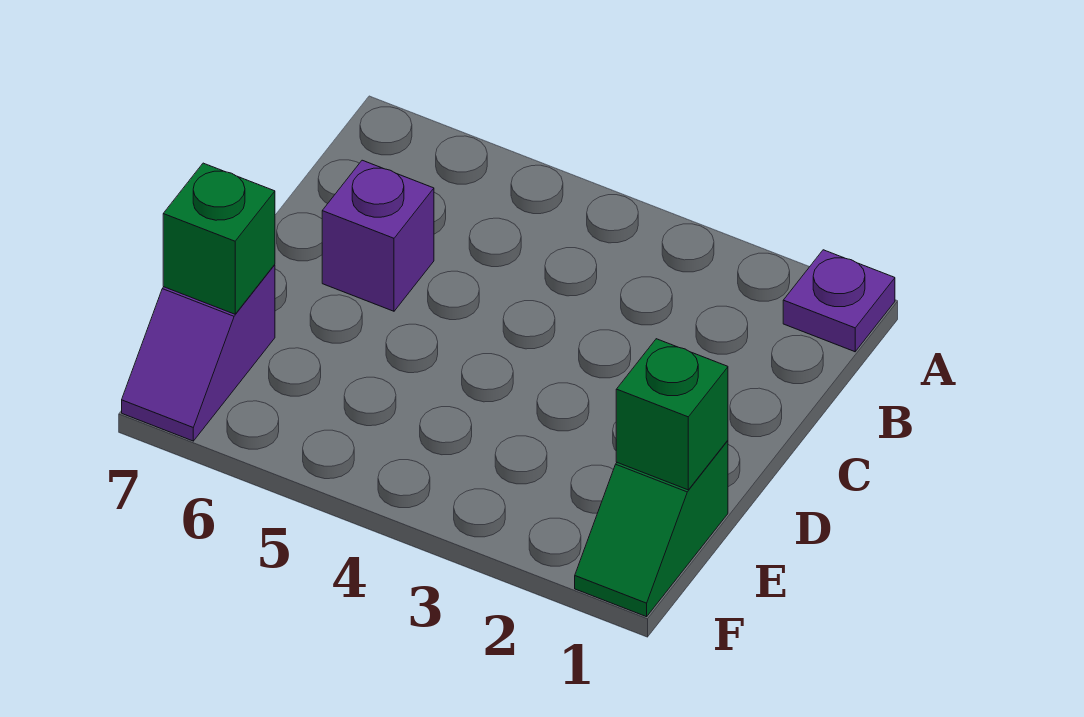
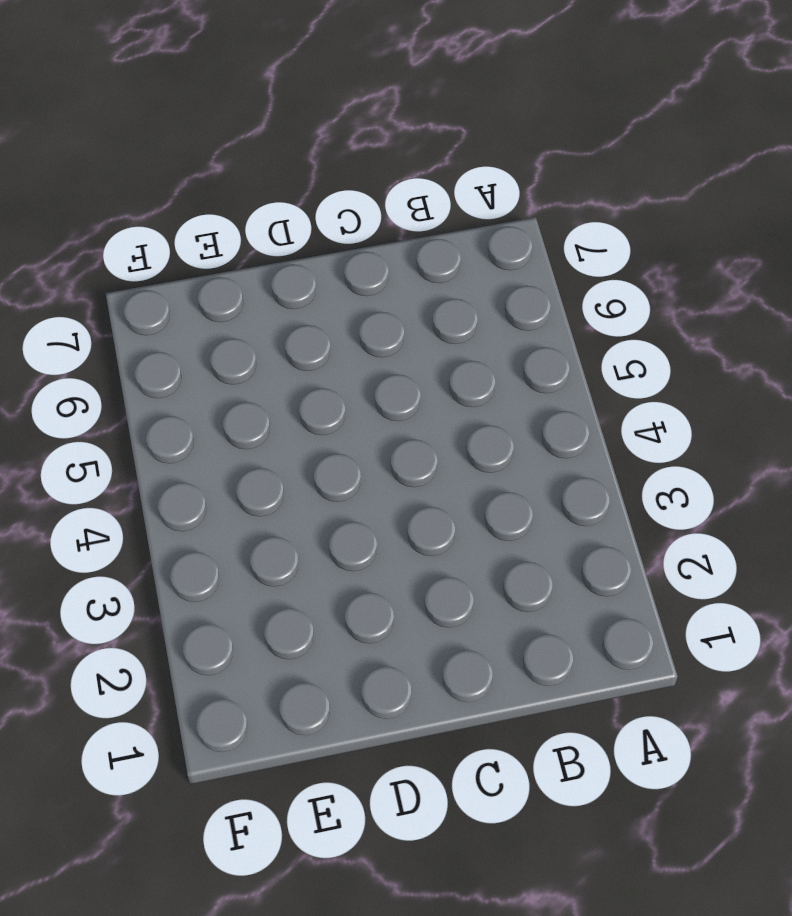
none -> purple 1x1 plate [783,250,895,352]
none -> purple 1x1 brick [322,160,434,311]

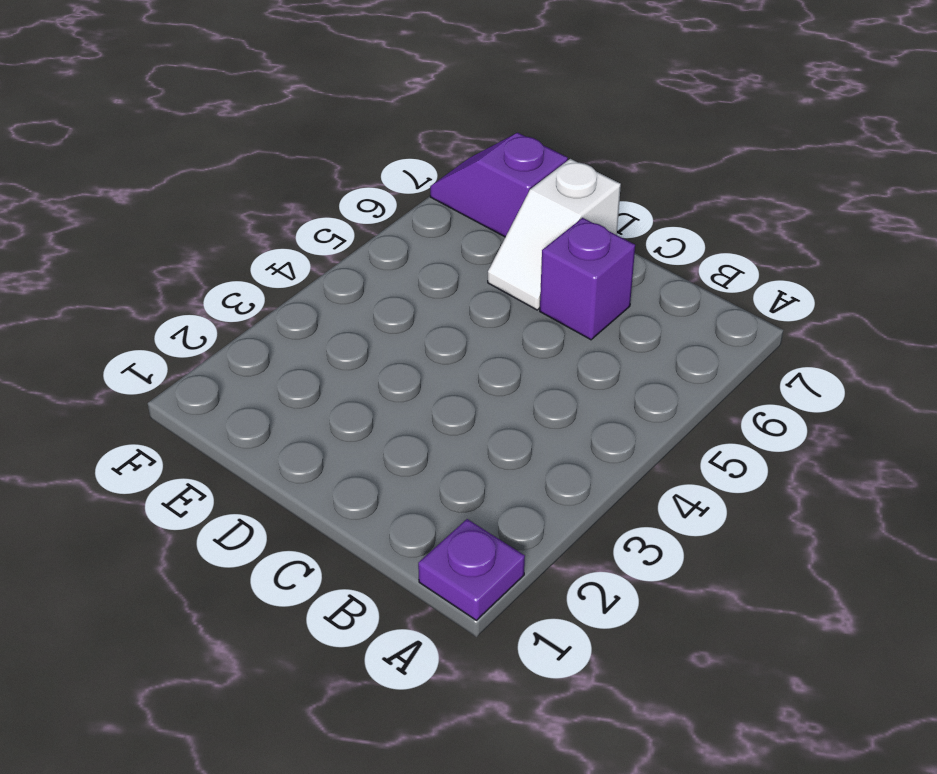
white 1x2 slope [488,159,621,310] -> none
none -> green 1x2 slope [575,441,728,617]
none -> green 1x1 brick [616,339,728,490]

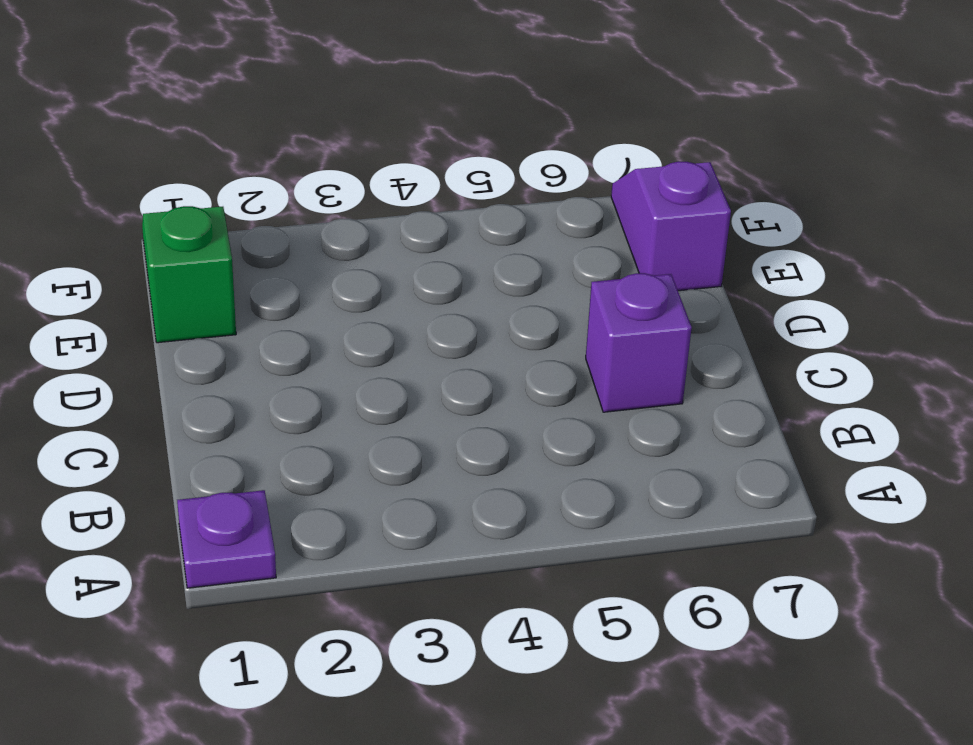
none -> green 1x1 brick [616,339,728,490]
none -> green 1x1 brick [163,163,275,314]

